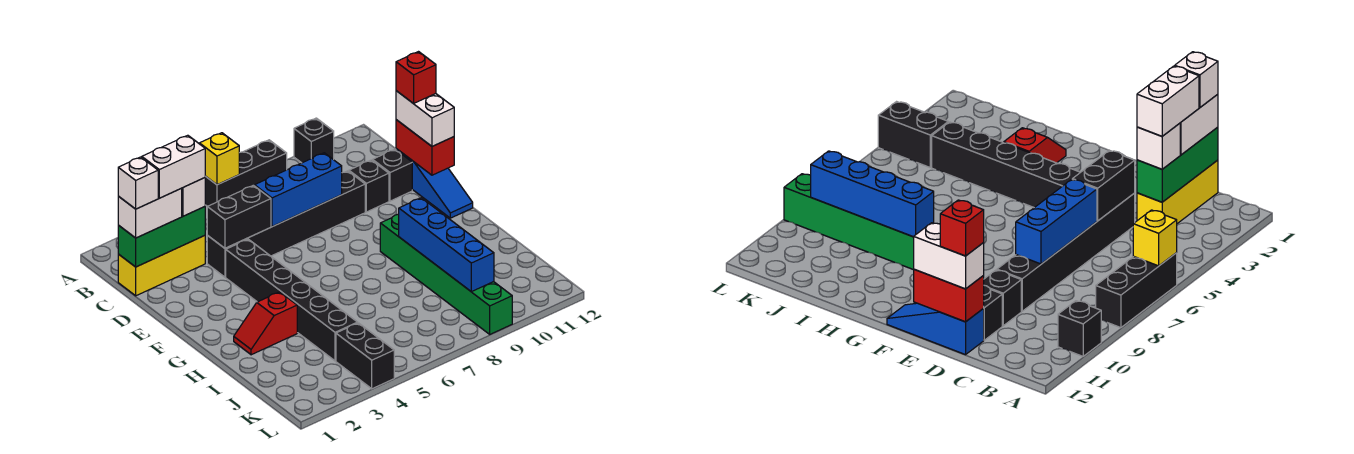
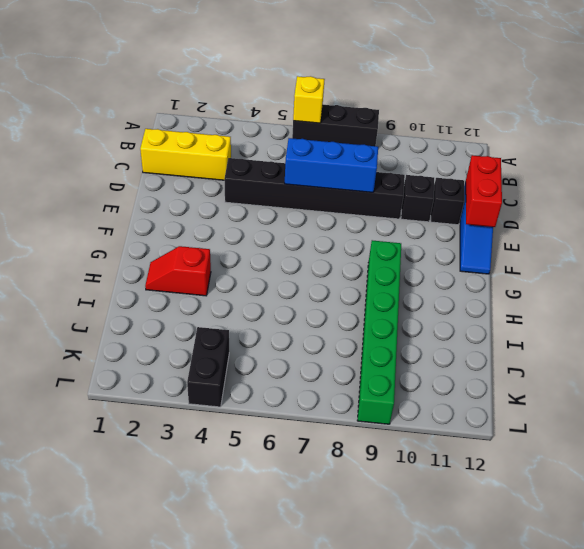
none -> black 1x1 brick [294,118,334,163]
none -> black 1x6 brick [226,239,358,361]
none -> green 1x3 brick [118,207,205,267]

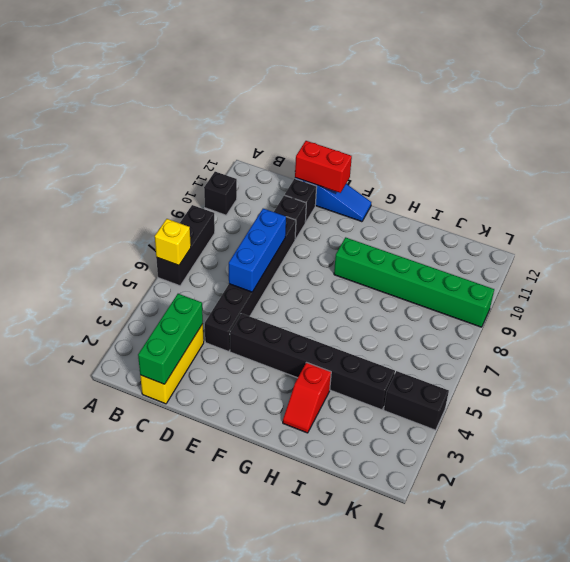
none -> black 1x2 brick [207,185,271,248]
none -> blue 1x4 brick [399,198,494,292]
none -> white 1x2 brick [118,188,182,238]

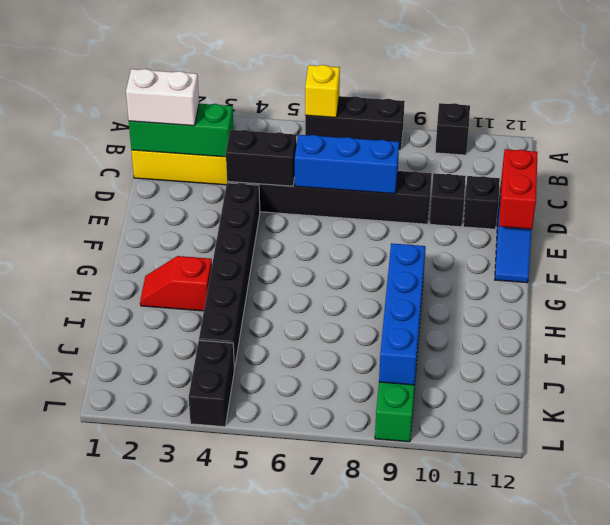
none -> white 1x1 brick [182,178,205,216]
none -> white 1x2 brick [396,91,454,146]
none -> white 1x1 brick [118,157,158,209]

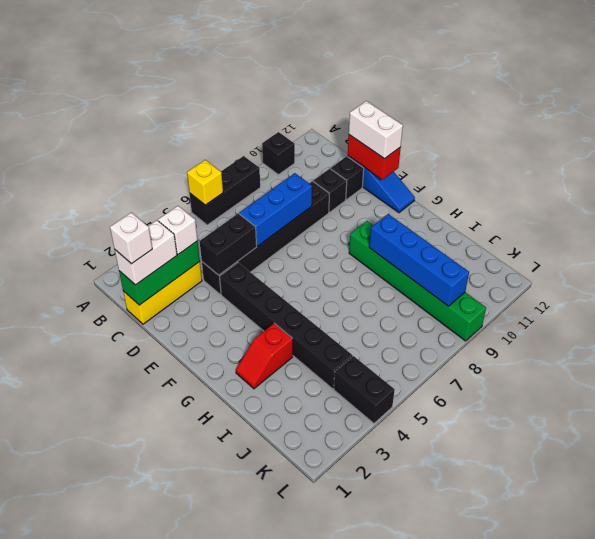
none -> white 1x2 brick [142,135,205,198]
none -> red 1x1 brick [396,52,436,104]

